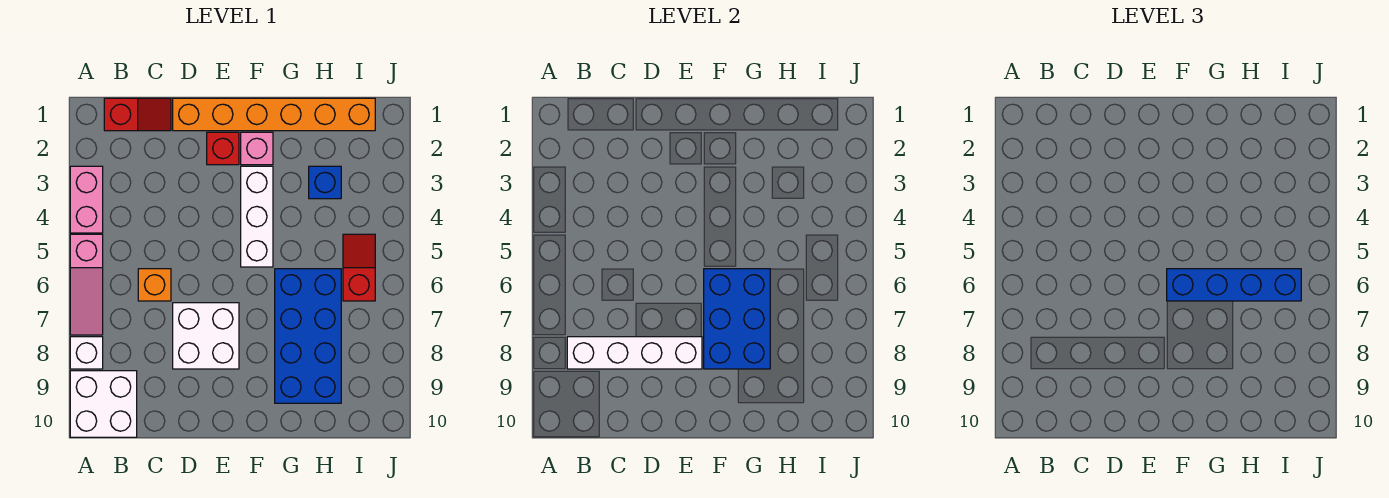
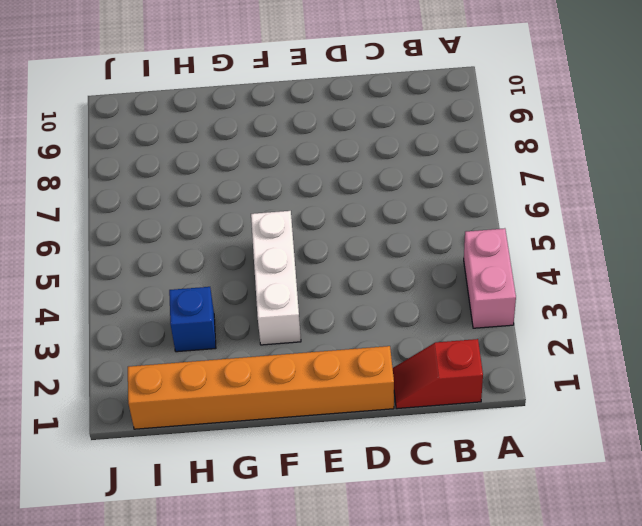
none -> pink 1x3 slope [70,234,103,335]
none -> white 1x1 brick [70,337,103,369]
none -> white 2x2 brick [70,371,137,437]

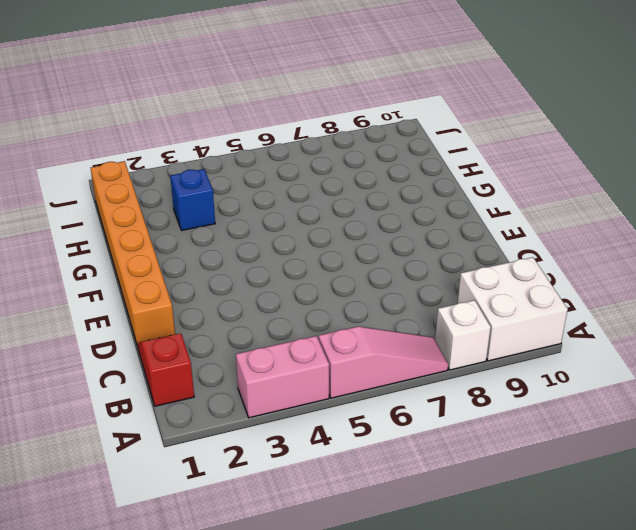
none -> orange 1x1 brick [138,269,171,301]
none -> white 2x2 brick [173,303,239,369]
none -> red 1x1 brick [207,132,239,165]

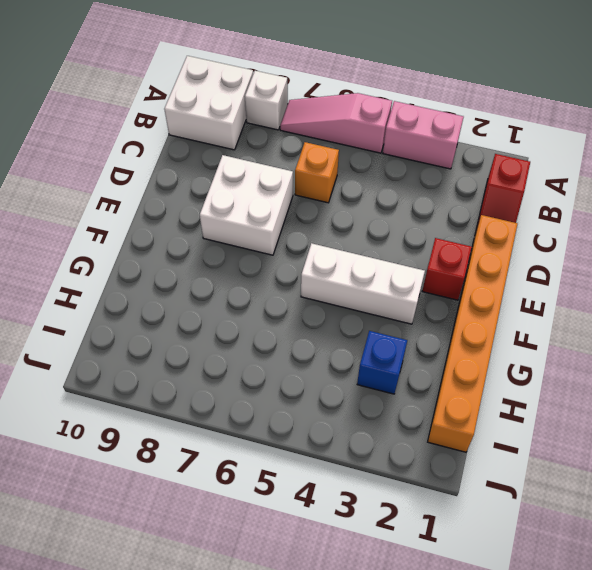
none -> pink 1x1 brick [241,132,273,165]
none -> blue 2x4 brick [275,269,341,403]
none -> red 1x2 slope [343,234,375,301]

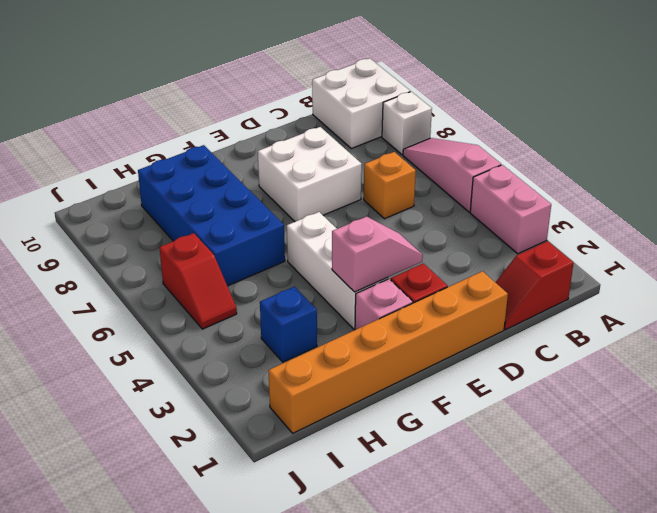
pink 1x2 slope [332,216,423,292] -> none
none -> white 1x4 brick [567,337,702,369]
none -> blue 2x3 brick [704,269,770,369]
none -> blue 1x4 brick [1167,269,1301,301]

